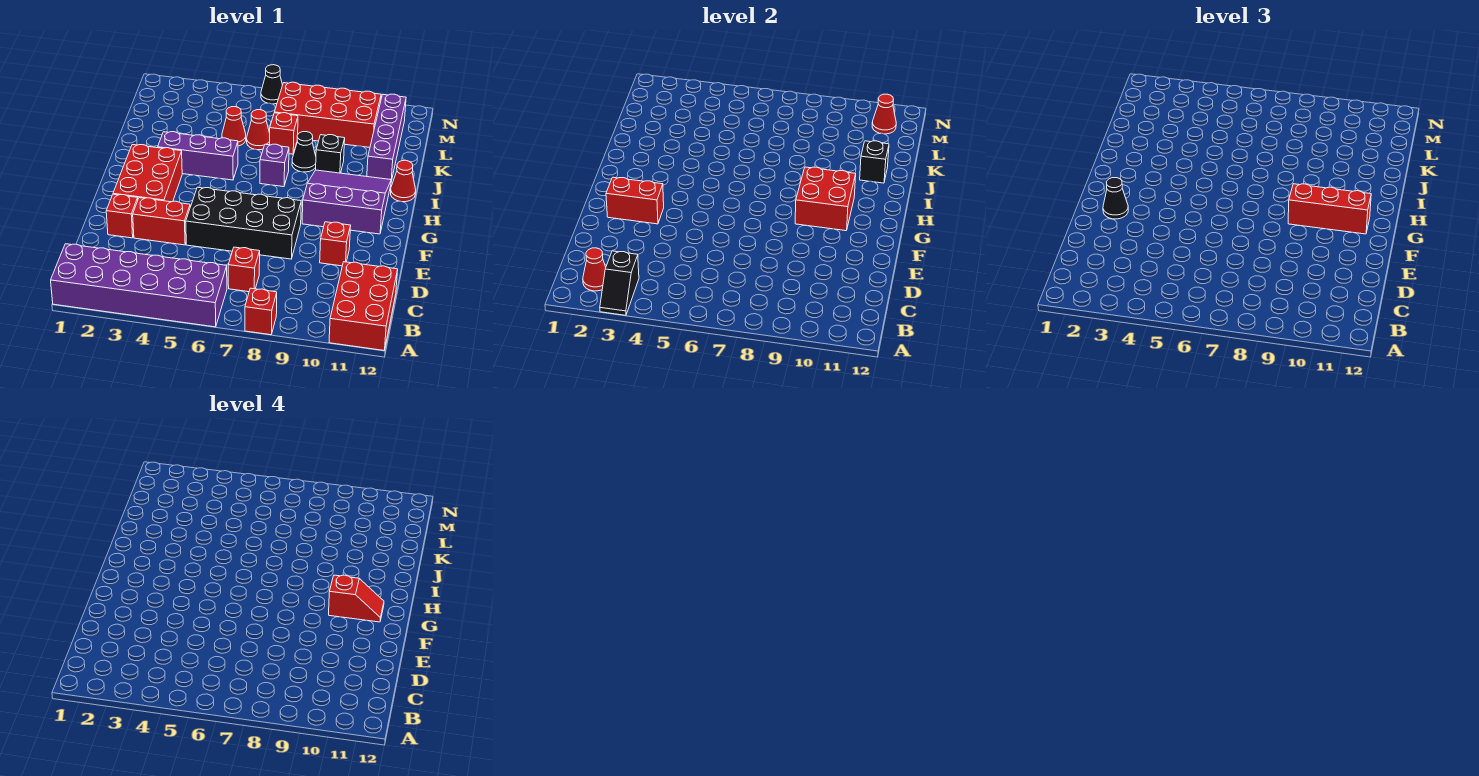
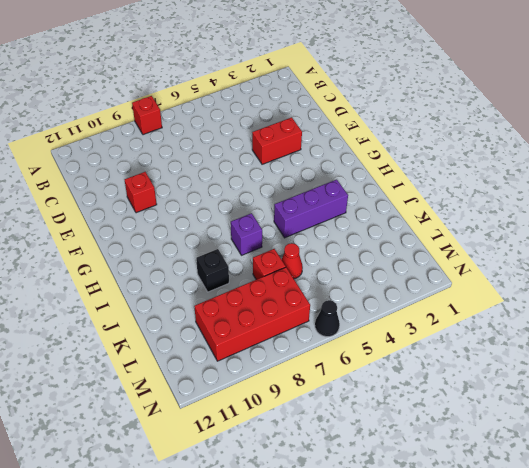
none -> purple 2x6 brick [51,244,227,327]
none -> red 2x3 brick [329,262,398,350]
none -> red 1x1 brick [228,247,260,292]
none -> red 1x1 brick [106,194,138,238]

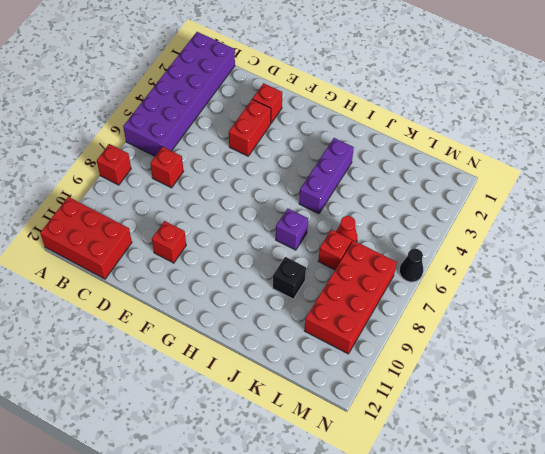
none -> black 2x4 brick [186,187,301,259]
none -> red 2x3 brick [113,145,182,202]
none -> purple 3x3 slope [302,170,391,234]
none -> red 1x1 cone [391,160,416,202]

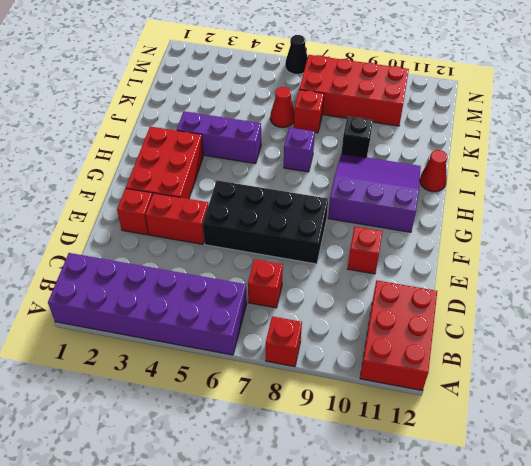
none -> black 1x1 cone [292,132,316,172]
none -> purple 1x4 brick [367,94,406,181]
none -> red 1x1 cone [222,107,246,146]
none -> black 1x2 slope [600,251,639,315]

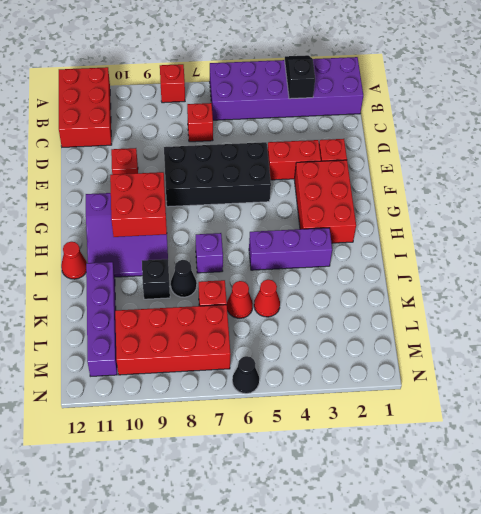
none -> red 1x1 cone [583,248,606,291]
none -> red 1x2 brick [606,177,664,224]
none -> black 1x1 brick [860,141,889,183]
none -> red 1x1 cone [872,94,896,134]

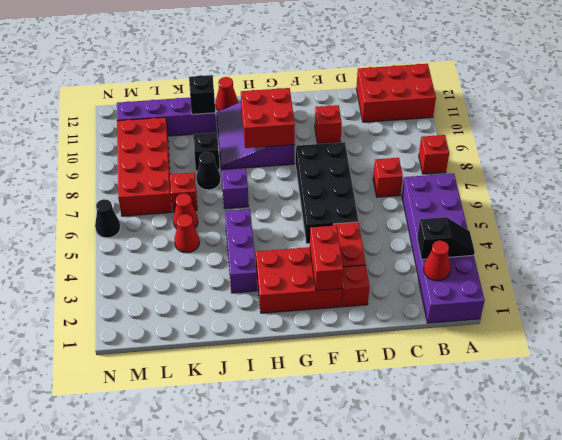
none -> red 1x1 cone [872,94,896,134]
none -> black 1x1 cone [1103,178,1128,219]
none -> red 1x3 brick [1288,184,1371,234]
none -> red 1x2 slope [329,575,384,622]

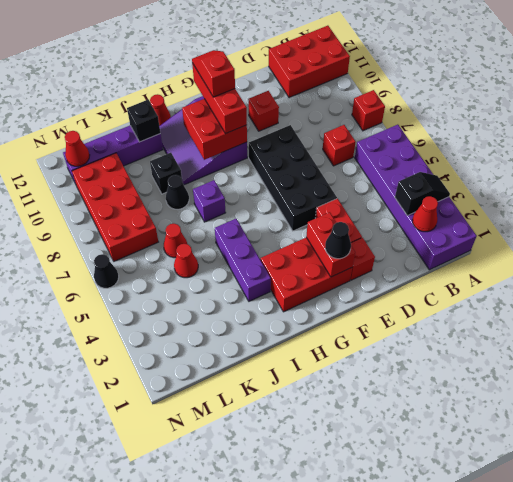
none -> red 1x1 brick [270,113,298,154]

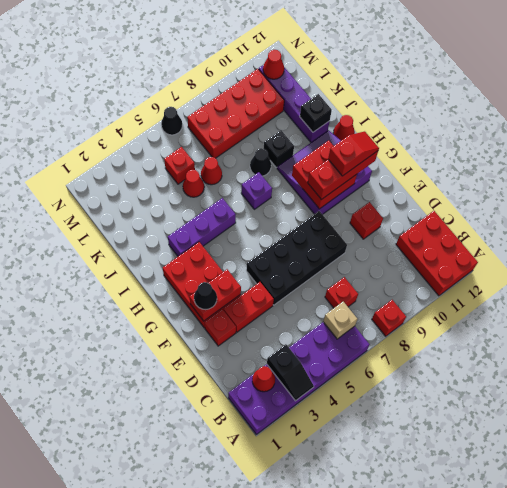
tan 1x1 brick [323,302,358,339] -> none
red 1x1 brick [164,147,195,184] -> red 1x1 brick moved to [270,113,298,154]

